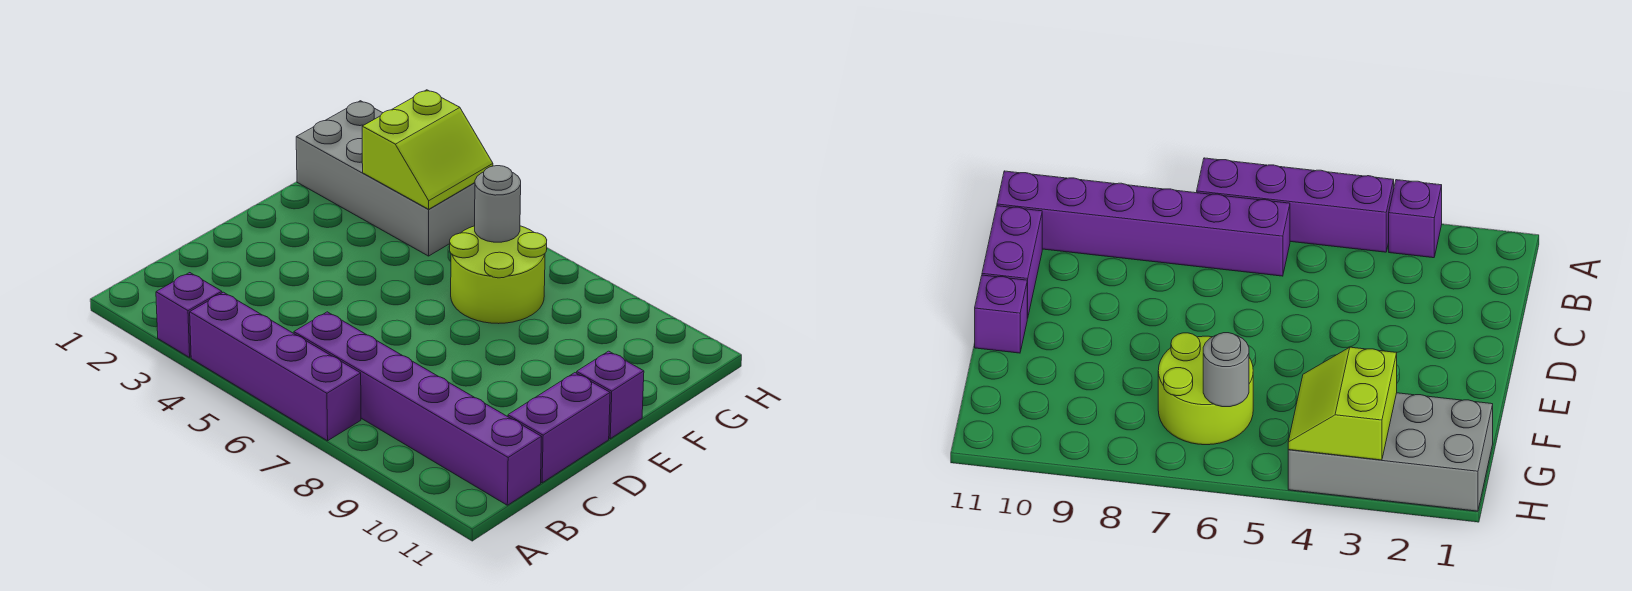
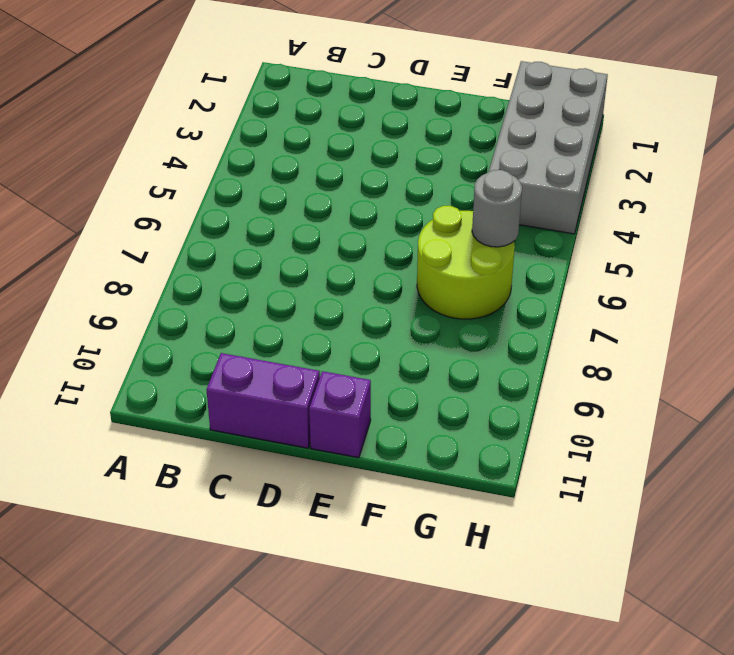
none -> purple 1x1 brick [156,273,222,357]
none -> purple 1x4 brick [190,292,361,441]

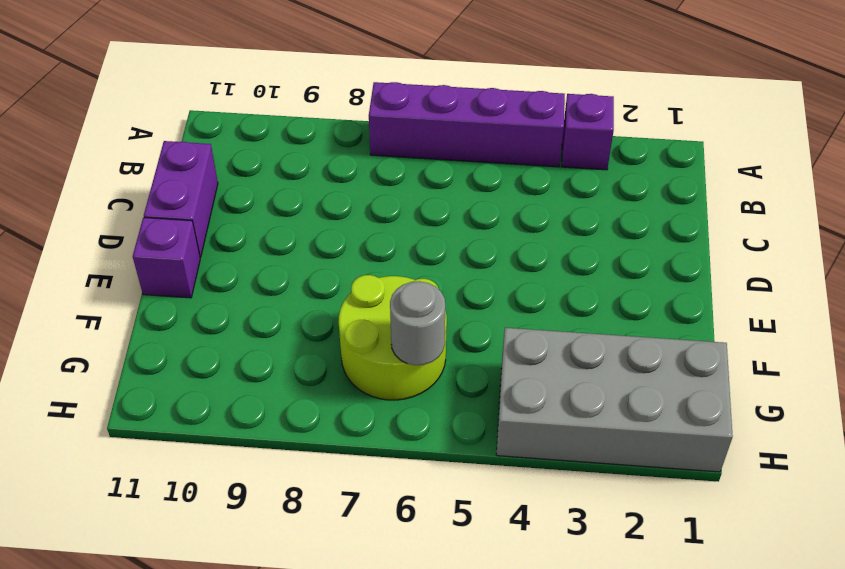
none -> purple 1x6 brick [294,312,541,505]
none -> lime 2x2 slope [362,90,493,209]

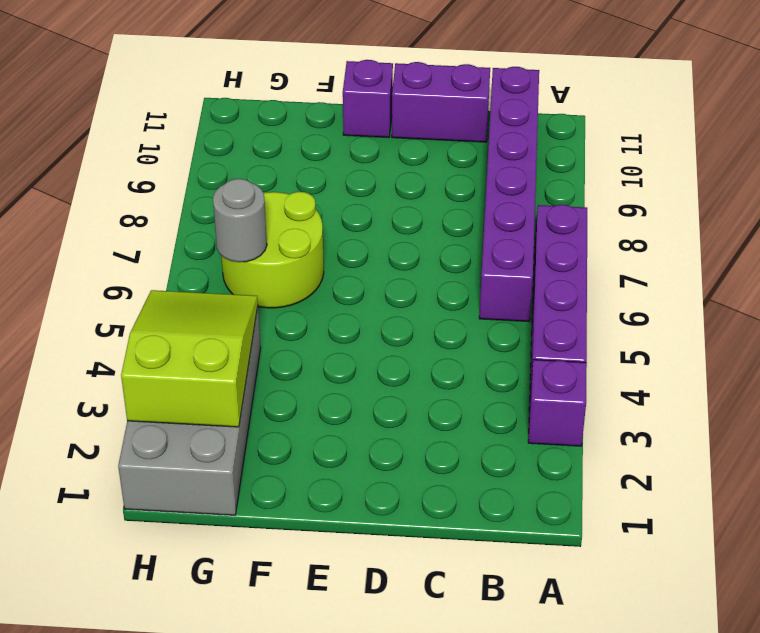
lime 2x3 slope [121,290,258,427] -> lime 2x2 slope [362,90,493,209]

